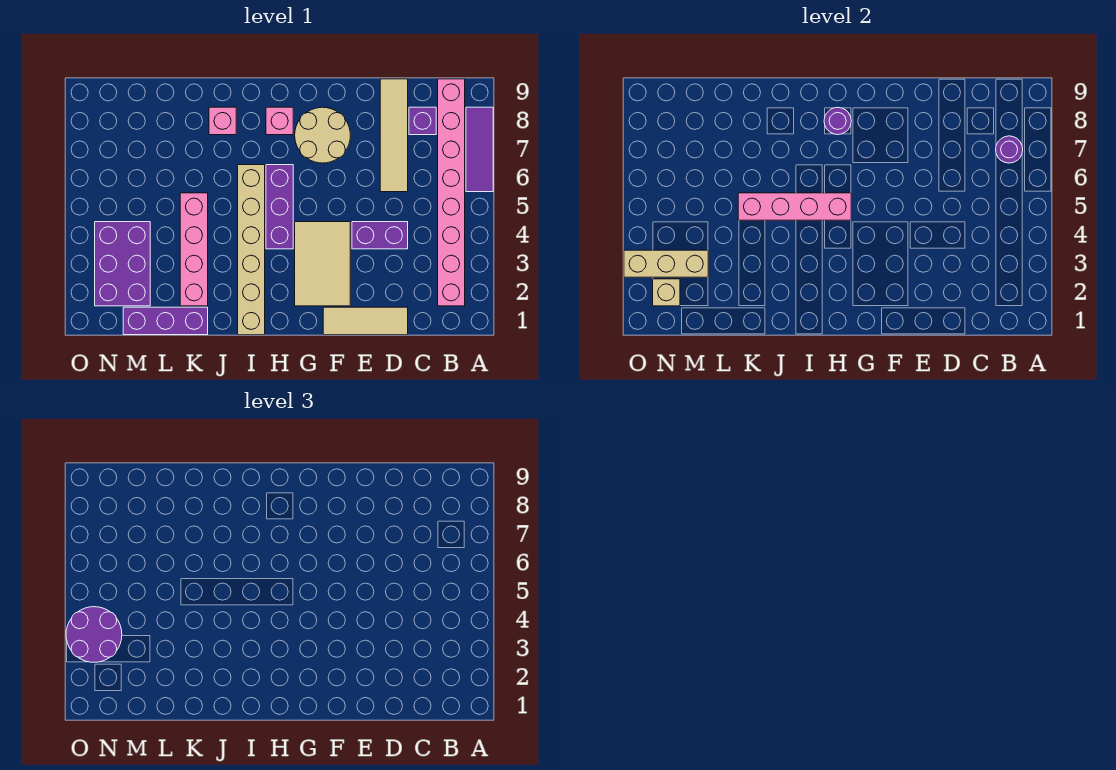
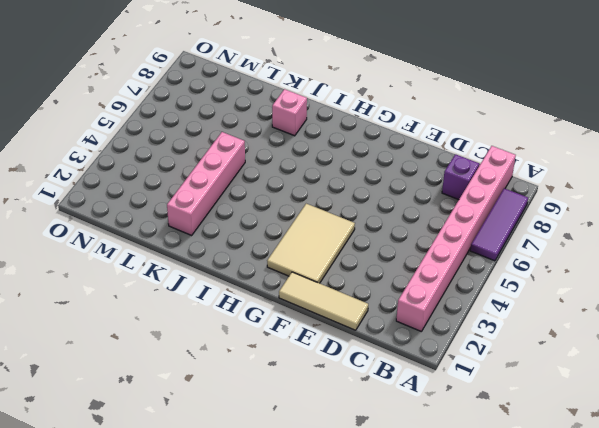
none -> purple 1x2 brick [352,222,408,249]
none -> tan 1x4 tile [380,79,408,192]
none -> tan 2x2 round brick [295,107,350,163]

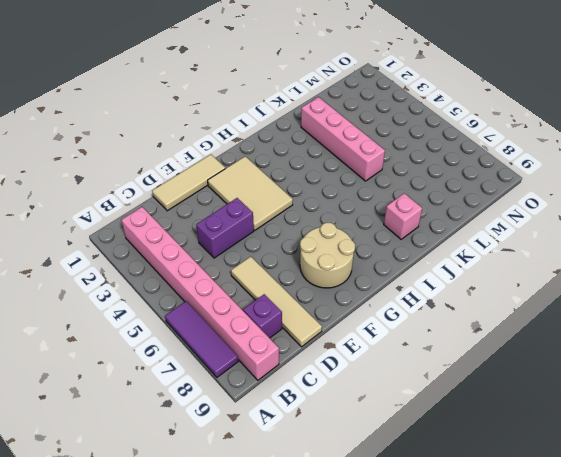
none -> purple 1x3 brick [266,165,293,249]
none -> pink 1x1 brick [266,107,293,135]
none -> tan 1x6 brick [238,165,265,335]

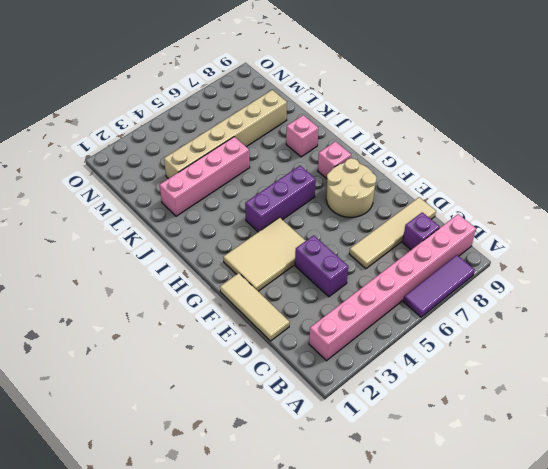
tan 1x6 brick [164,90,287,179] -> tan 1x6 brick moved to [238,165,265,335]
none -> purple 1x3 brick [123,307,208,335]
none -> purple 2x3 brick [95,222,150,306]
none -> purple 1x1 round brick [996,136,1023,163]

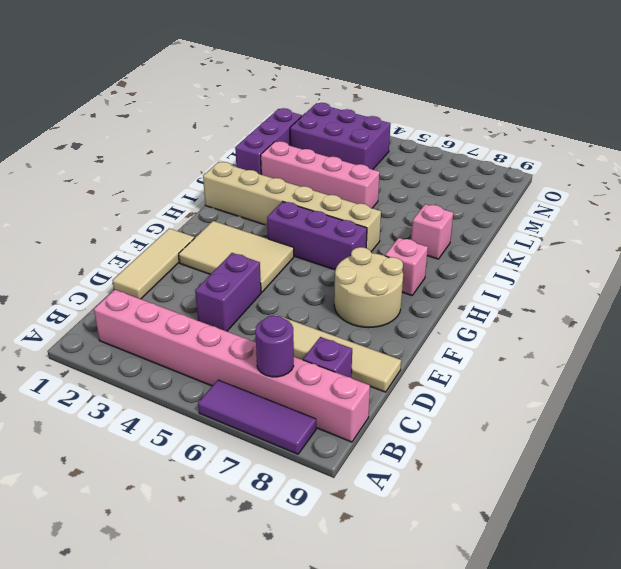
none -> pink 1x4 brick [738,193,851,220]
none -> purple 1x1 round brick [824,107,851,135]
none -> tan 1x3 brick [624,250,708,277]

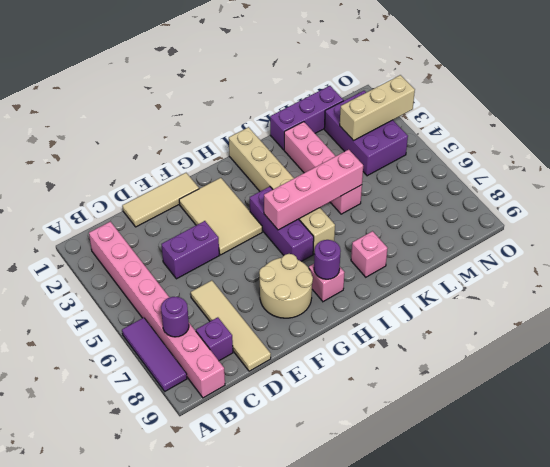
none -> tan 1x1 brick [653,279,680,306]
none -> purple 2x2 round brick [66,607,122,662]

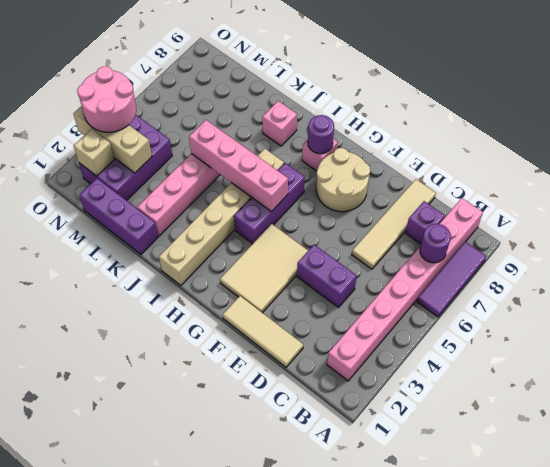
pink 2x2 round brick [77,66,136,132] -> purple 2x2 round brick [66,607,122,662]

